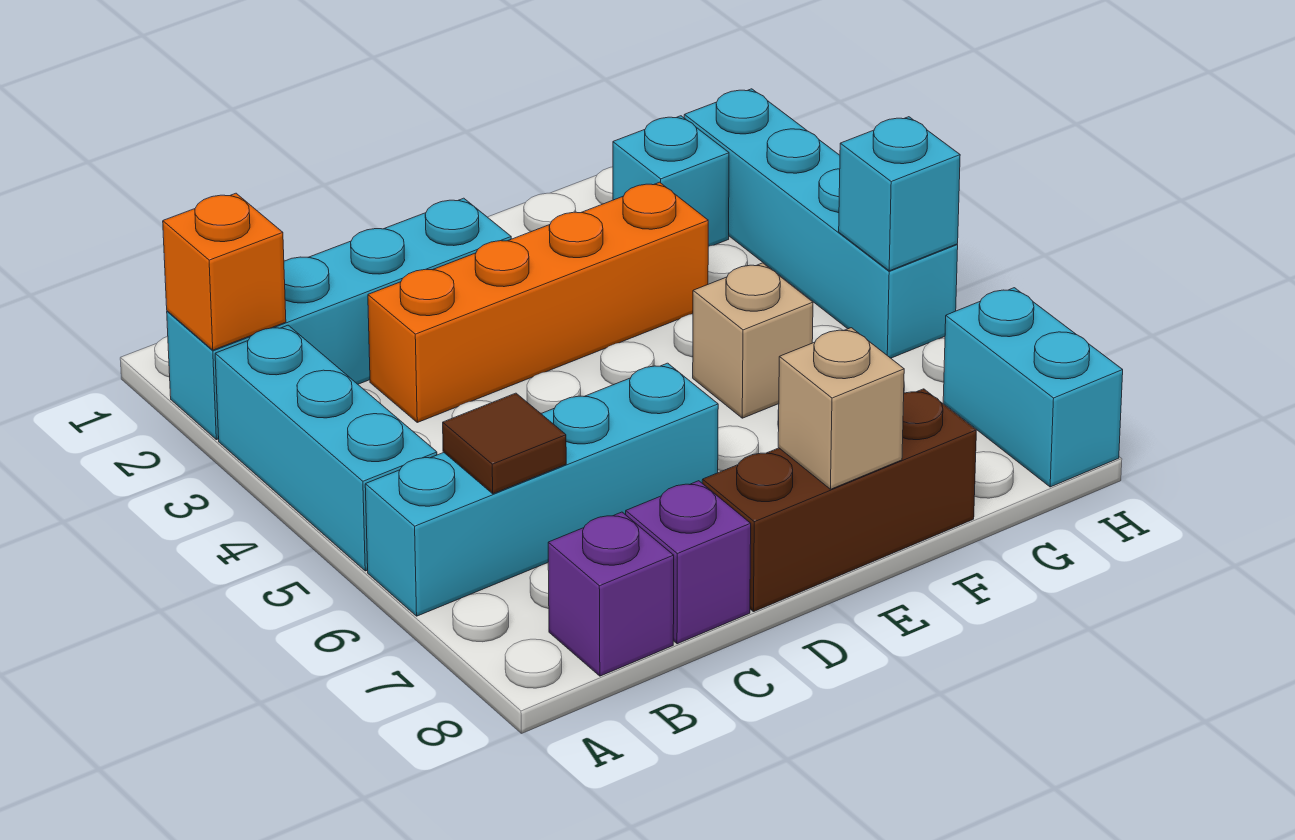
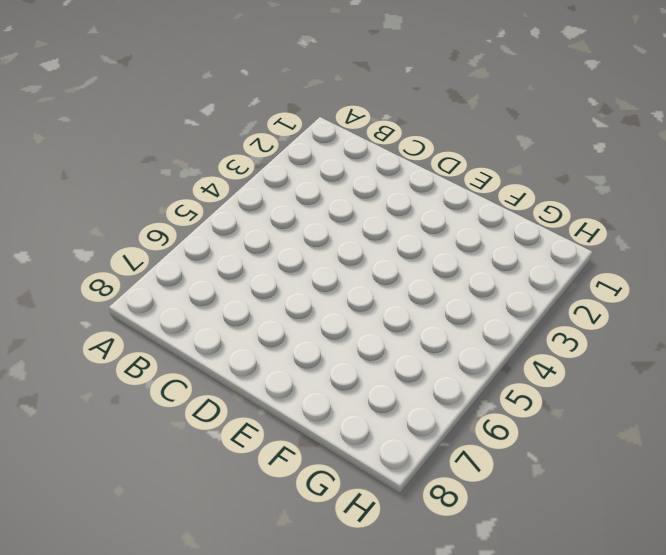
none -> cyan 1x4 brick [167,198,511,440]
none -> cyan 1x3 brick [215,325,437,571]
none -> cyan 1x4 brick [365,363,718,616]

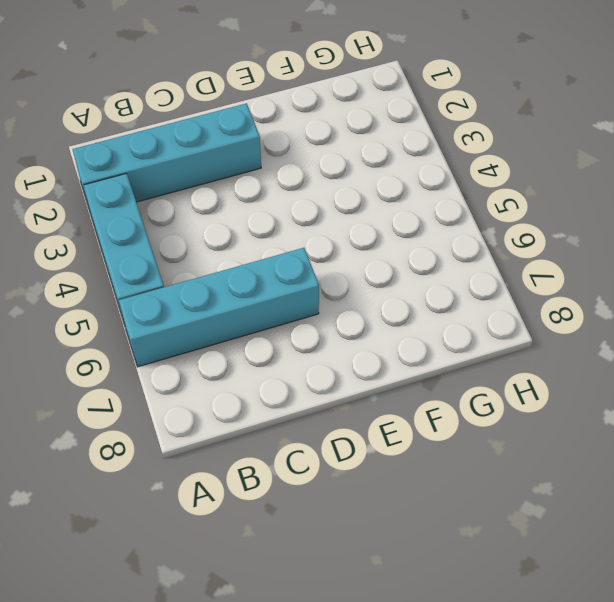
none -> purple 1x1 brick [548,512,674,676]
none -> orange 1x4 brick [368,182,708,422]
none -> purple 1x1 brick [626,481,751,644]

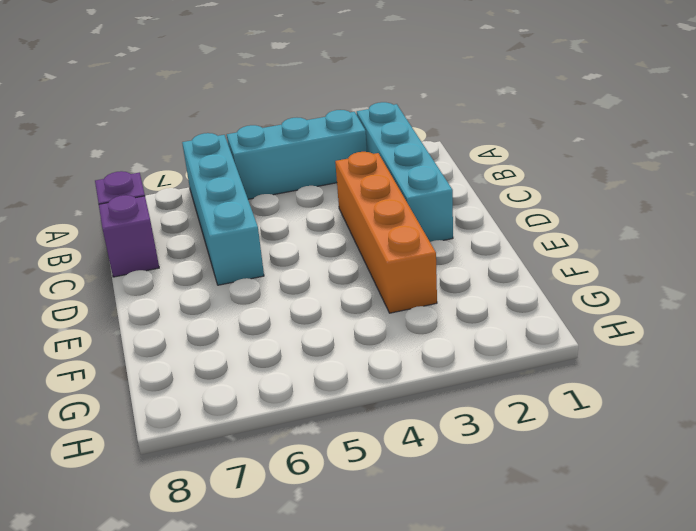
none -> brown 1x3 brick [702,389,976,612]
none -> tan 1x1 brick [693,263,813,418]
none -> cyan 1x1 brick [613,116,729,246]

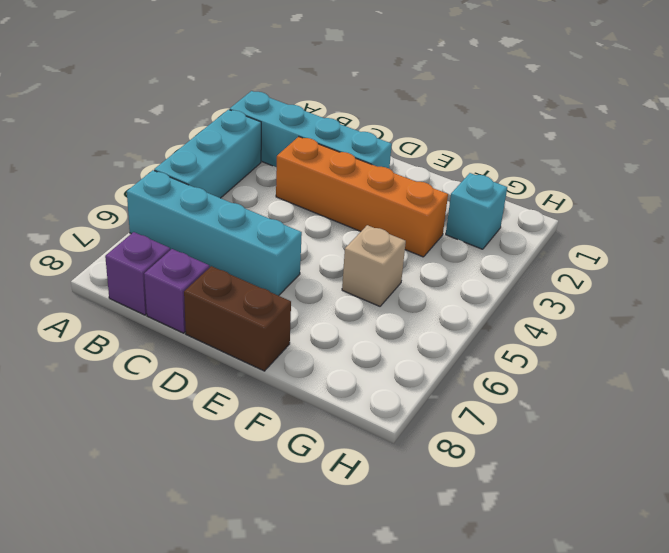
brown 1x2 brick [184,266,291,371] -> brown 1x3 brick [702,389,976,612]
none -> cyan 1x4 brick [684,89,958,358]
none -> cyan 1x2 brick [943,288,1123,487]
none -> orange 1x1 brick [163,193,286,350]

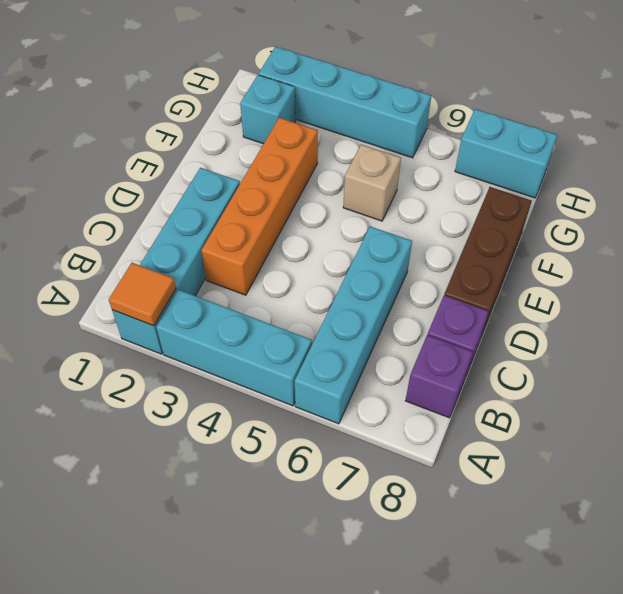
orange 1x1 tile [109,263,176,326] -> orange 1x1 brick [163,193,286,350]
none -> brown 1x1 tile [443,393,566,494]
none -> tan 1x1 brick [778,328,904,489]
none -> cyan 1x1 brick [839,117,960,271]

